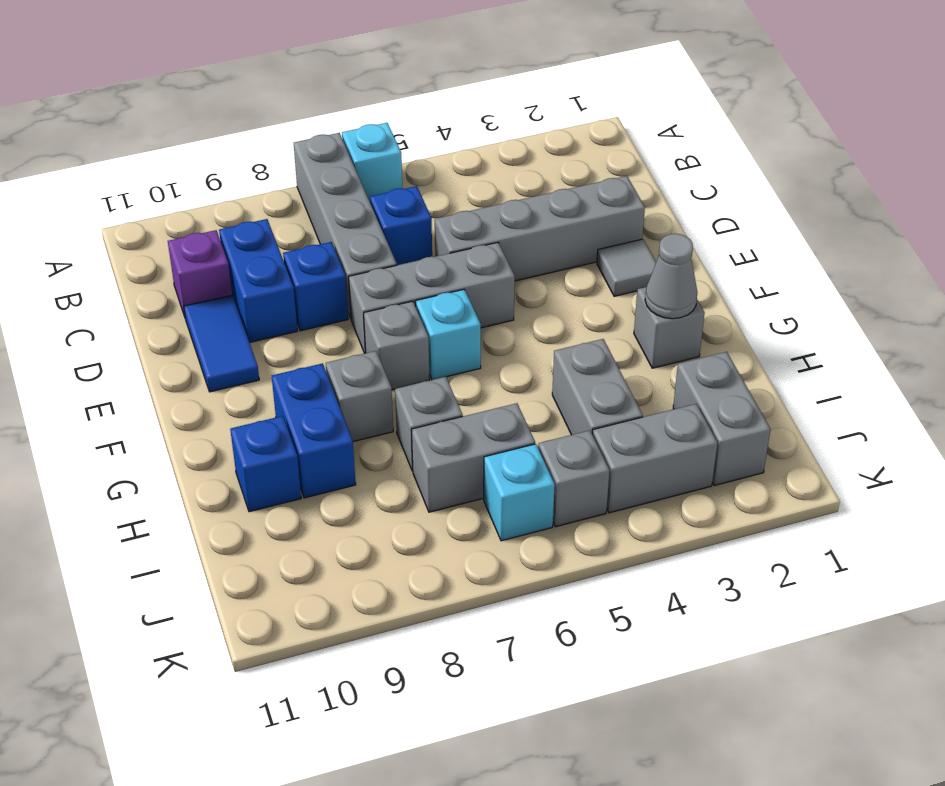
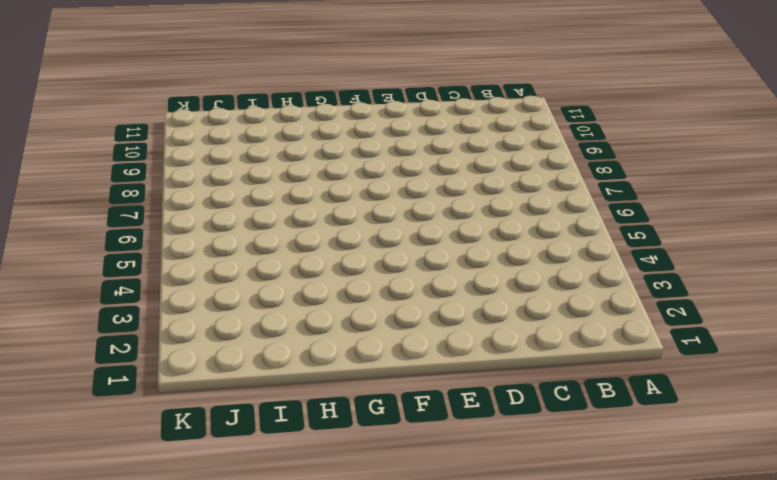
none -> cyan 1x1 brick [342,123,402,201]
none -> grey 1x4 brick [294,133,397,319]
none -> blue 1x1 brick [370,186,432,265]

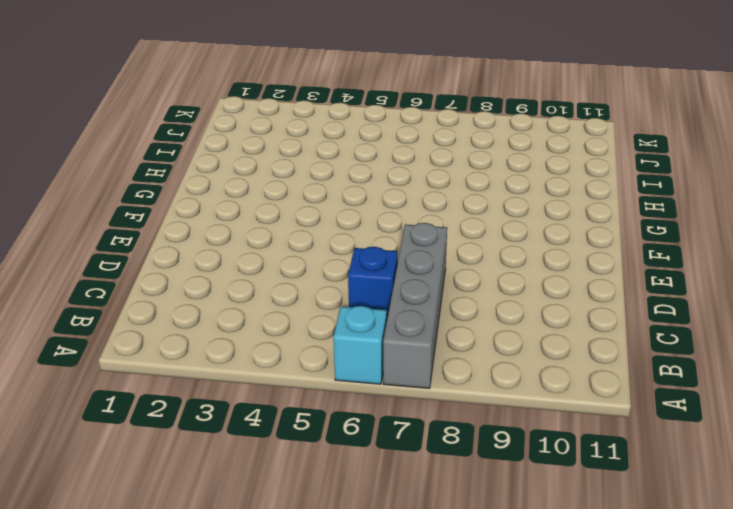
none -> blue 1x2 brick [219,219,297,343]
none -> purple 1x1 brick [168,230,232,317]
none -> grey 1x4 brick [435,176,645,281]

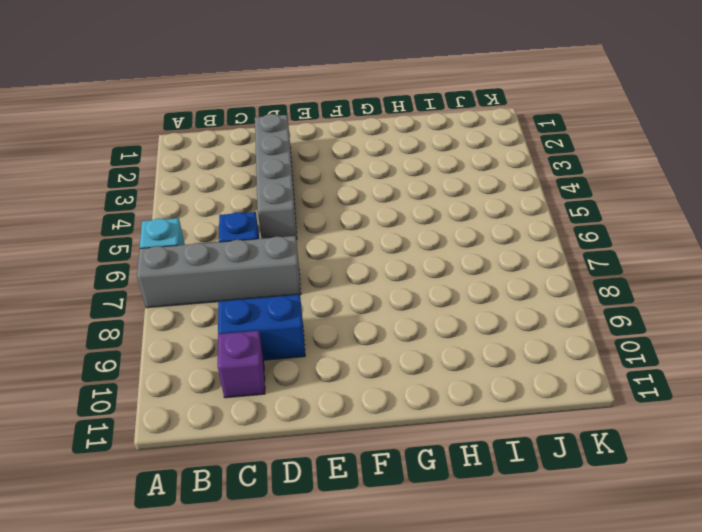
none -> blue 1x1 brick [283,242,348,331]
none -> blue 1x2 tile [184,295,259,392]
none -> grey 1x1 tile [597,239,656,296]

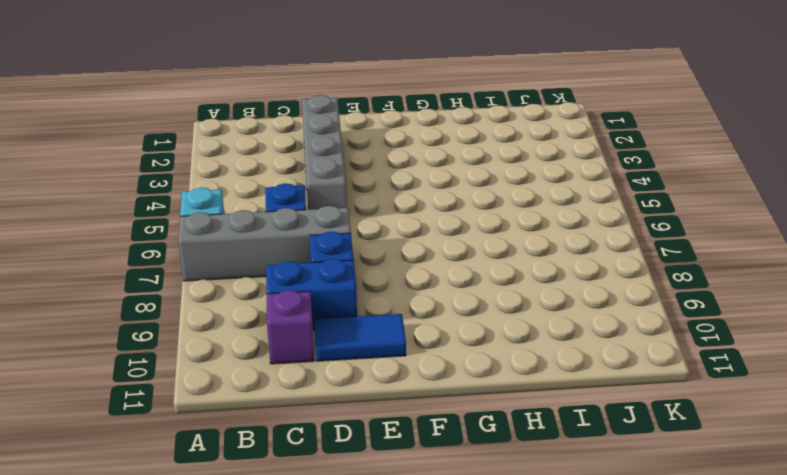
none -> grey 1x1 tile [597,239,656,296]
none -> grey 1x3 brick [349,242,515,353]
none -> cyan 1x1 brick [416,289,481,380]

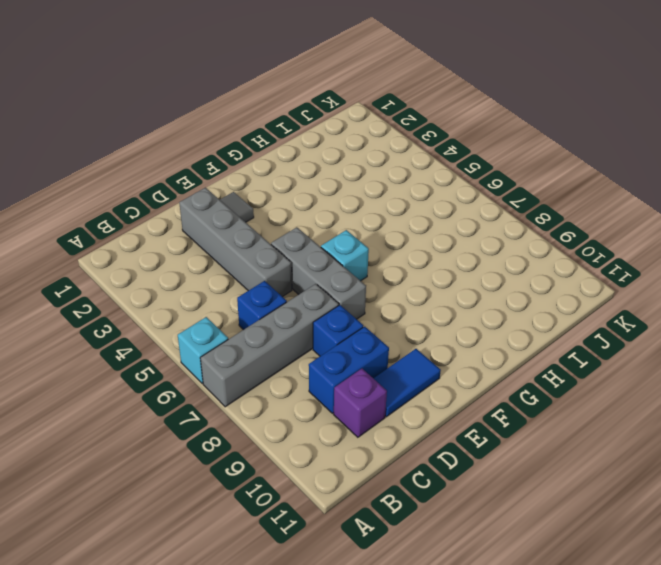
none -> grey 1x1 brick [364,301,429,390]
none -> grey 1x1 brick [634,287,705,368]
none -> grey 1x1 brick [326,351,393,442]

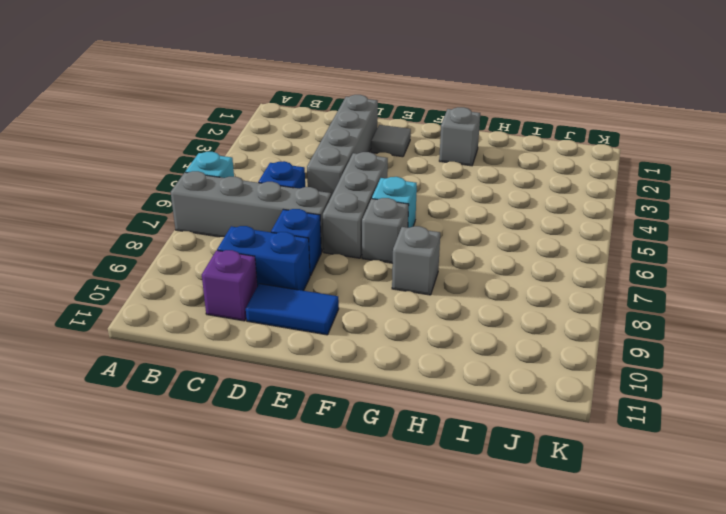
none -> blue 1x2 brick [272,363,356,498]
none -> grey 1x2 brick [552,339,643,435]
none -> grey 1x1 brick [395,377,463,471]

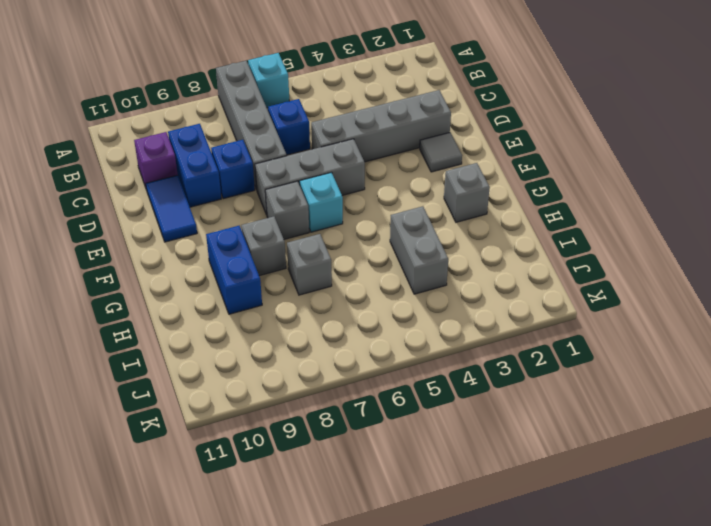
none -> blue 1x1 brick [230,416,301,512]
none -> grey 1x2 brick [673,352,771,486]
none -> grey 1x2 brick [411,403,535,512]

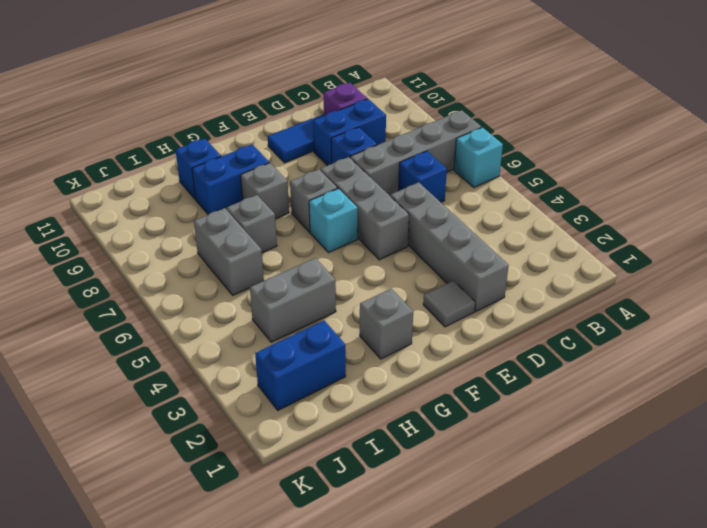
blue 1x2 brick [255,320,346,410] -> grey 1x2 brick [673,352,771,486]
none -> grey 1x2 brick [592,404,718,513]
none -> grey 1x1 brick [539,430,610,527]
none -> cyan 1x1 brick [484,444,555,541]

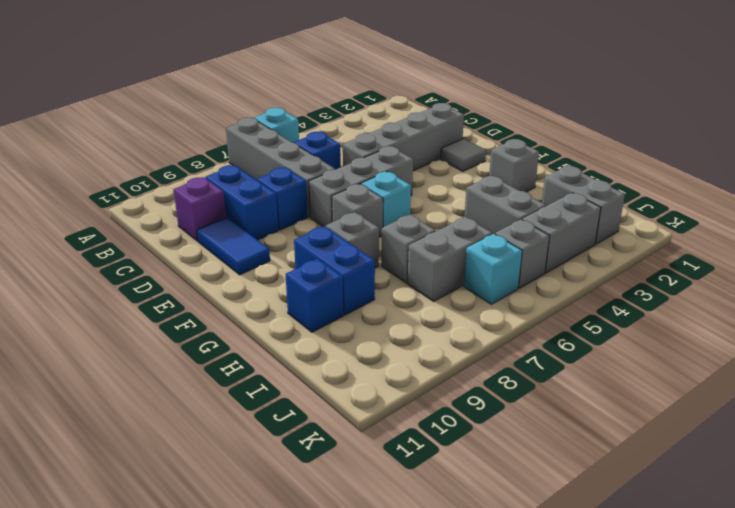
none -> grey 1x1 cone [645,234,698,319]

